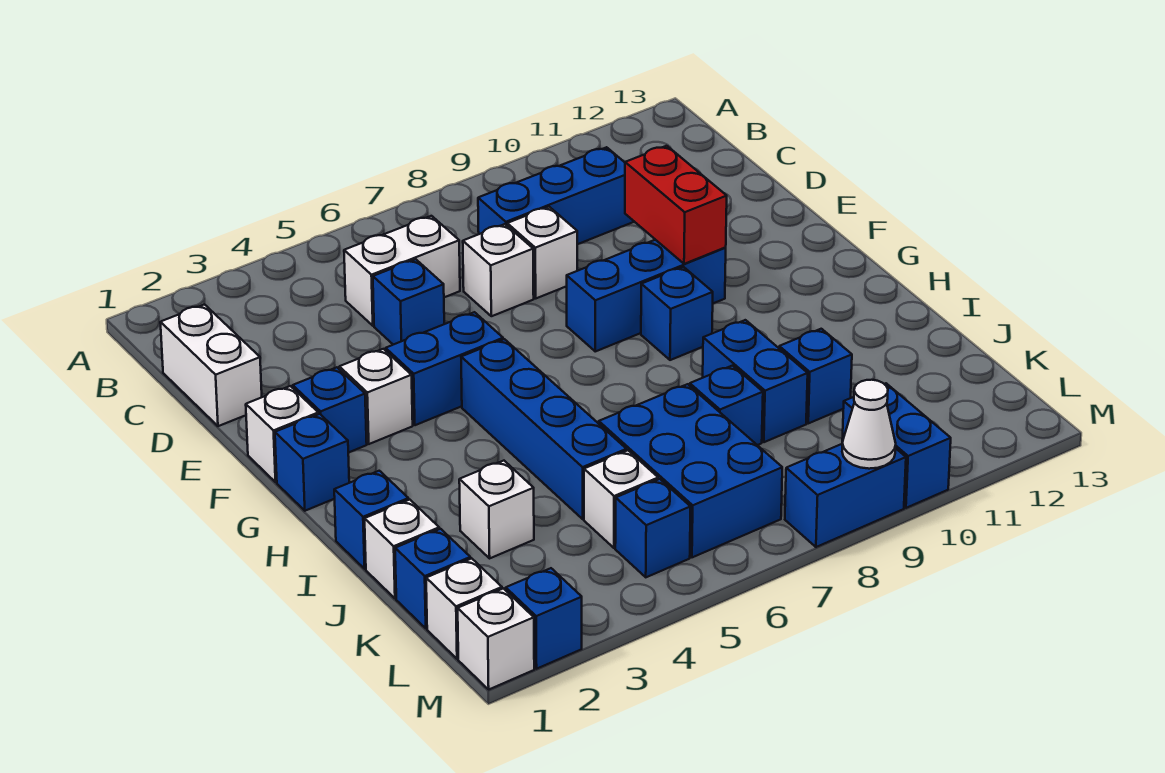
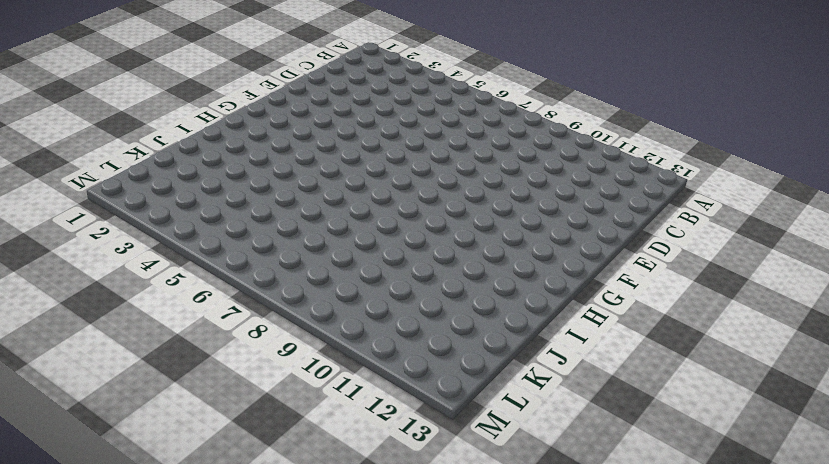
none -> white 1x2 brick [160,304,262,426]
none -> white 1x2 brick [344,216,460,326]
none -> blue 1x3 brick [478,147,634,244]
none -> blue 1x1 brick [373,259,444,345]

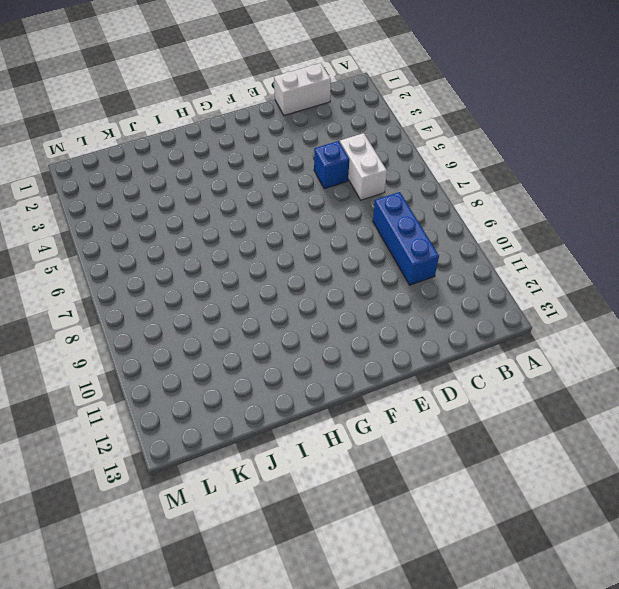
none -> white 1x1 brick [463,224,534,316]
none -> white 1x1 brick [507,207,577,298]
none -> white 1x1 brick [246,386,318,482]
none -> blue 1x1 brick [293,367,367,453]

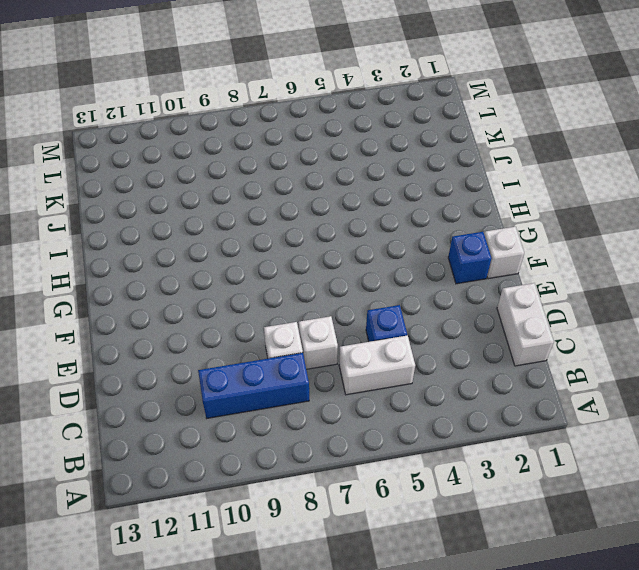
none -> white 1x1 brick [339,349,413,444]
none -> blue 1x2 brick [386,312,503,425]
none -> blue 1x3 brick [567,240,726,351]
none -> blue 1x1 brick [275,414,349,511]

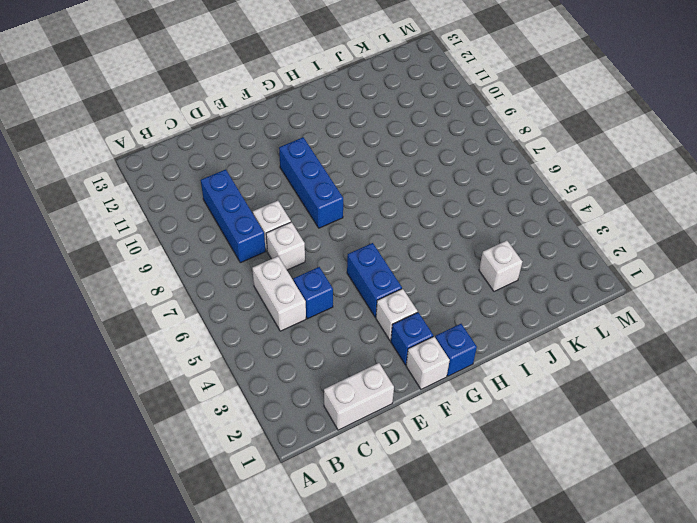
none -> blue 1x4 brick [461,339,627,519]
none -> blue 1x1 brick [641,267,713,360]
none -> blue 1x1 brick [334,471,408,569]
none -> blue 1x2 brick [703,320,808,442]

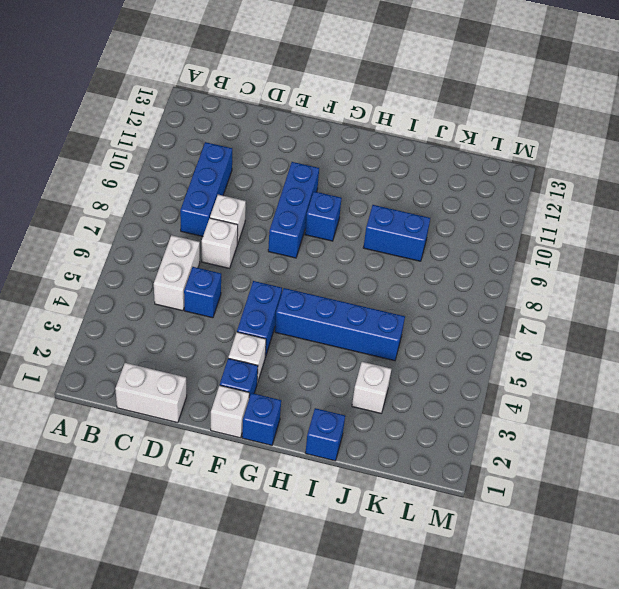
none -> white 1x1 brick [365,500,439,598]
none -> blue 2x3 brick [599,384,782,557]
none -> blue 1x1 brick [690,366,763,445]
none -> blue 1x1 brick [779,329,852,423]

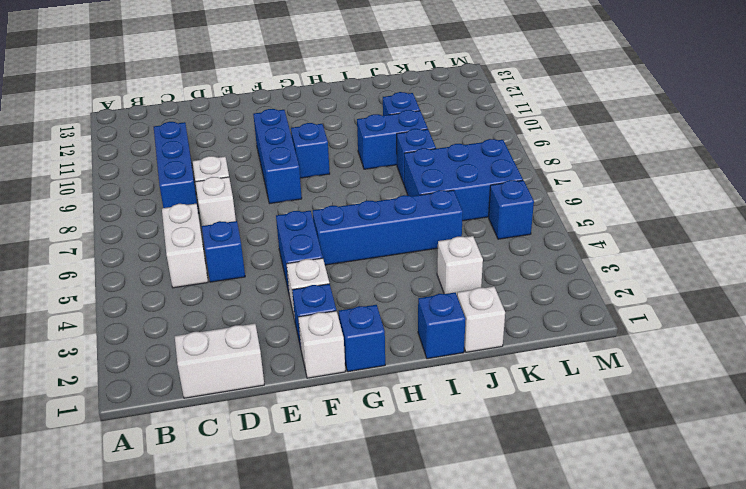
none -> blue 1x1 brick [395,529,470,628]
none -> white 1x1 brick [584,450,658,548]
none -> white 1x1 brick [426,558,502,659]
none -> blue 1x2 brick [842,383,951,508]

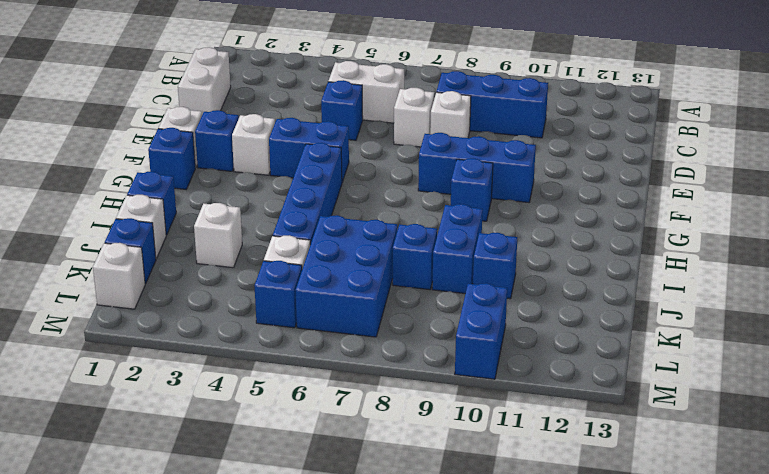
none -> white 1x1 brick [458,588,534,689]
none -> blue 1x1 brick [506,568,582,669]
none -> blue 1x2 brick [785,444,906,547]
none -> red 1x2 brick [625,146,727,264]

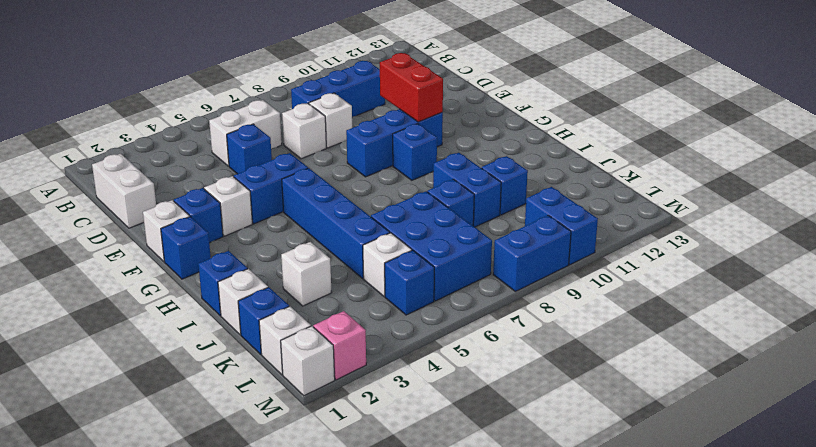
pink 1x1 brick [313,311,366,380] -> blue 1x1 brick [506,568,582,669]
none -> white 1x1 cone [842,380,896,469]

